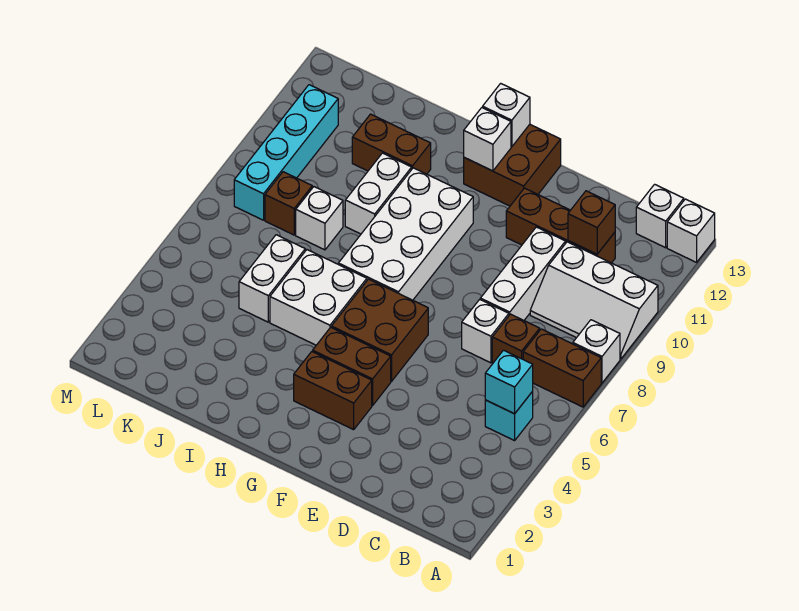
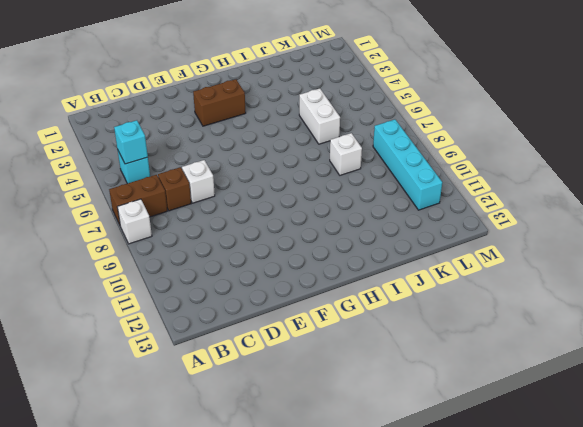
none -> white 2x3 slope [530,242,658,359]
none -> white 1x1 brick [667,199,715,262]
none -> white 1x1 brick [636,184,684,248]

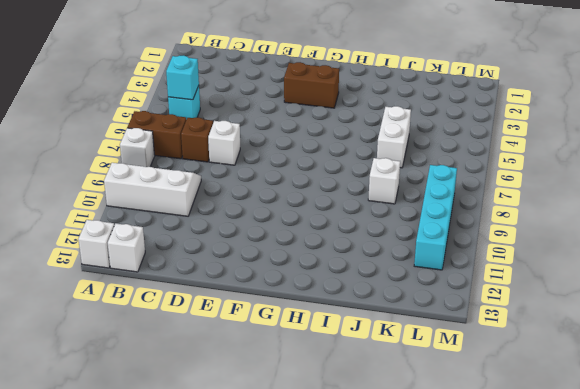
none -> brown 1x3 brick [506,188,615,263]
none -> white 1x3 brick [480,227,566,320]
none -> brown 1x2 brick [313,327,391,405]

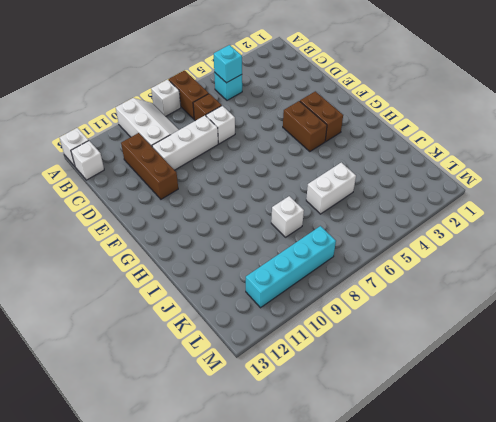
none -> brown 2x2 brick [331,279,428,381]
none -> brown 2x2 brick [464,124,561,206]
none -> white 2x4 brick [338,168,473,300]

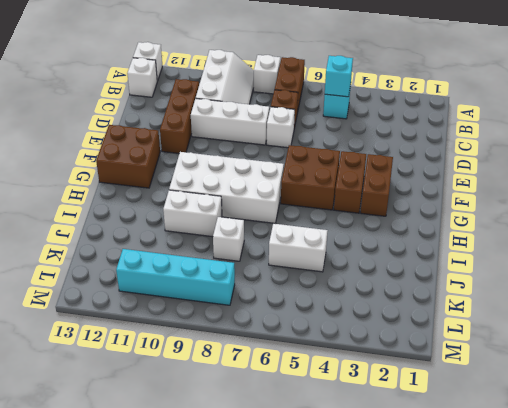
none -> white 2x2 brick [270,250,367,345]
none -> brown 1x2 brick [352,114,431,174]
none -> brown 1x1 brick [265,172,312,235]

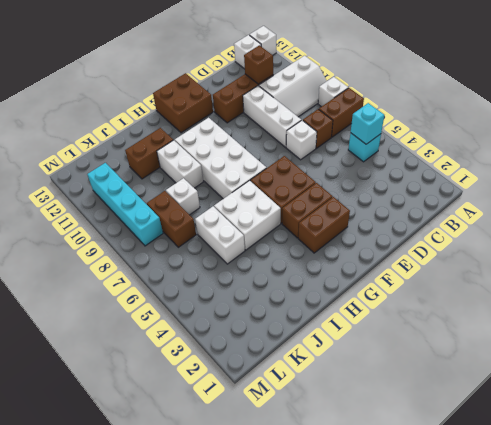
brown 1x2 brick [147,191,196,247] -> brown 1x1 brick [265,172,312,235]
none -> white 1x1 brick [464,108,511,171]
none -> white 1x1 brick [483,83,530,147]

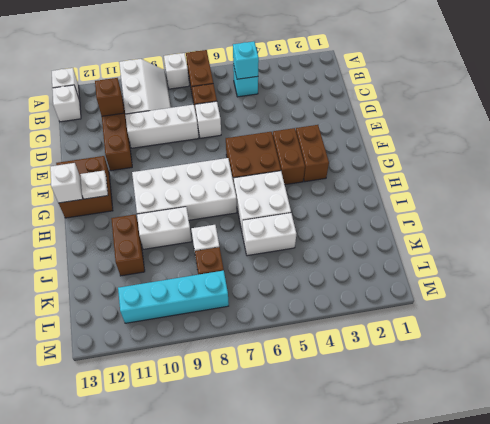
white 1x1 plate [80,171,108,199] -> white 1x1 brick [464,108,511,171]

